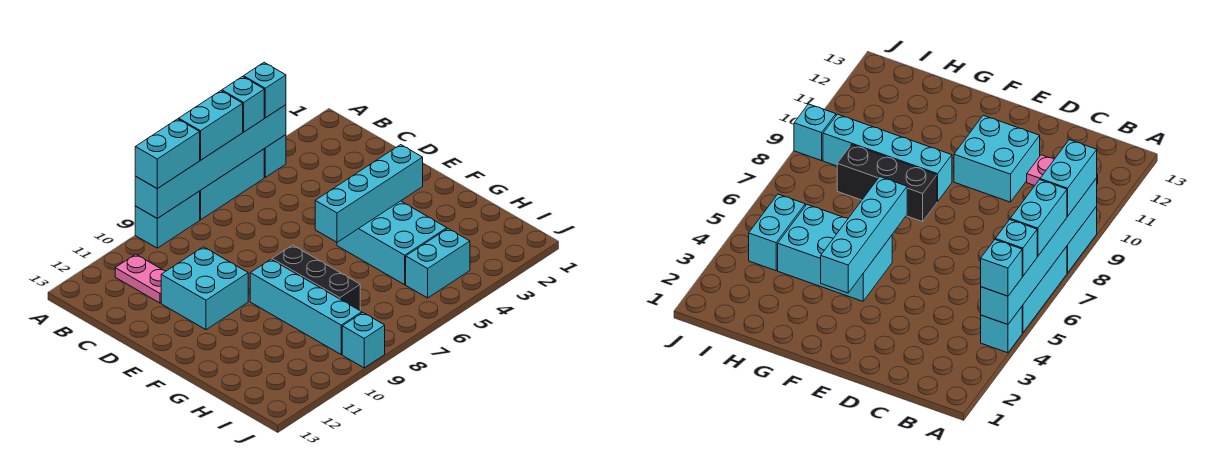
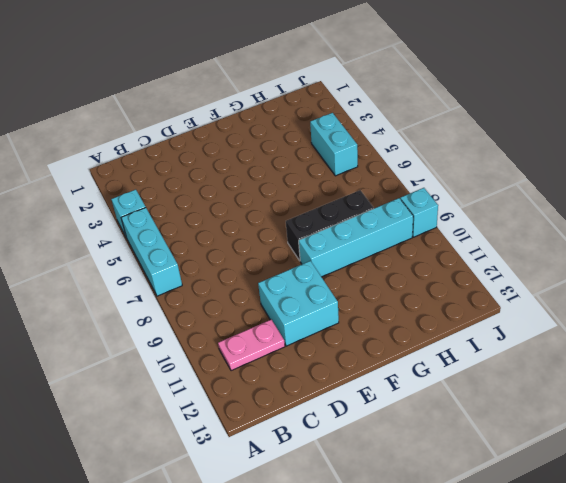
none -> cyan 1x2 brick [135,191,200,248]
none -> cyan 2x3 brick [337,201,447,285]
none -> cyan 1x6 brick [135,105,286,218]

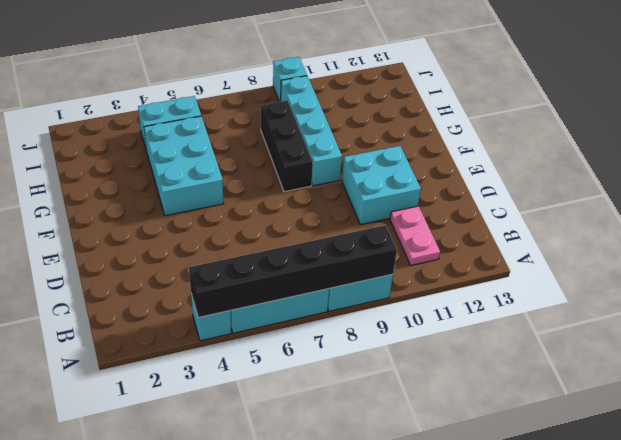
black 1x6 brick [189,225,397,318] -> cyan 1x6 brick [135,105,286,218]
none -> cyan 1x4 brick [315,145,423,242]
none -> cyan 1x1 brick [244,62,286,118]
none -> cyan 1x1 brick [222,77,264,132]

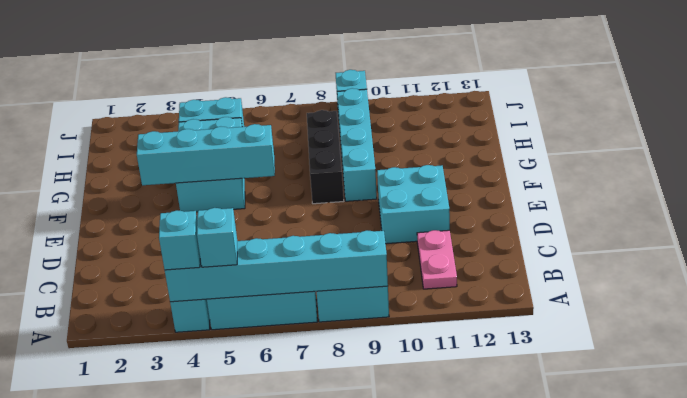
none -> cyan 1x2 brick [179,91,243,160]
none -> cyan 1x2 brick [135,119,200,189]

